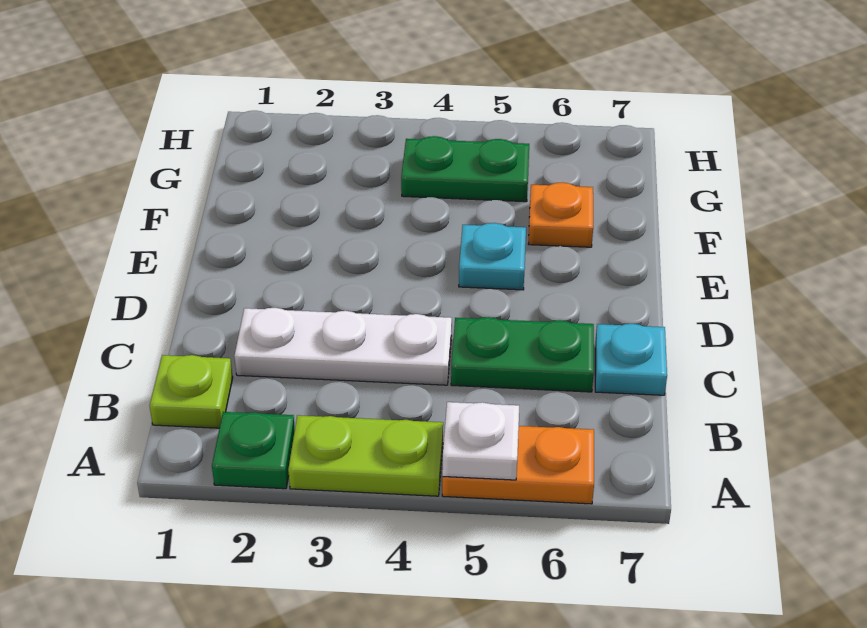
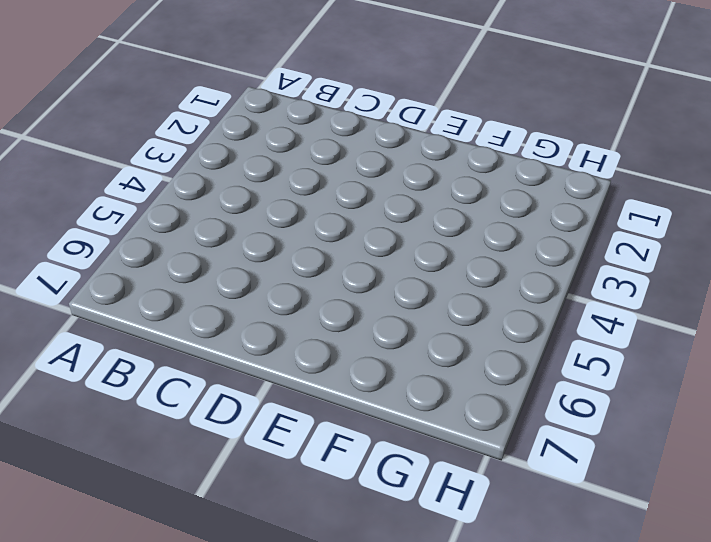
none -> green 1x1 plate [212,412,295,489]
none -> lime 1x2 plate [288,415,443,496]

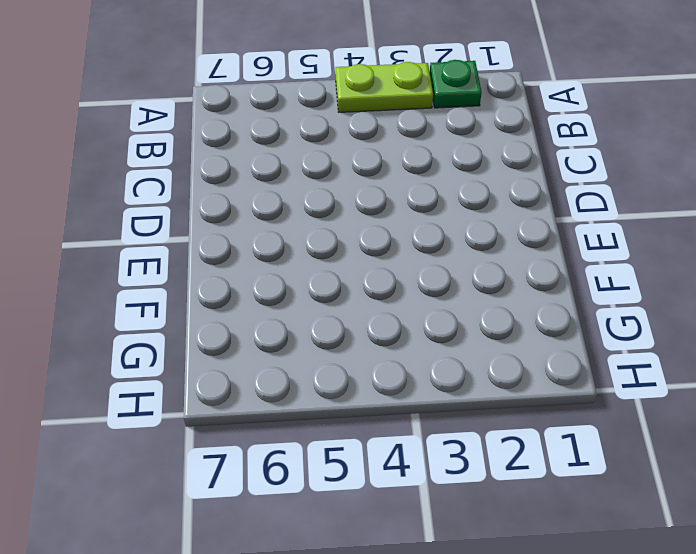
none -> orange 1x2 plate [442,426,594,504]
none -> lime 1x1 plate [150,355,233,428]

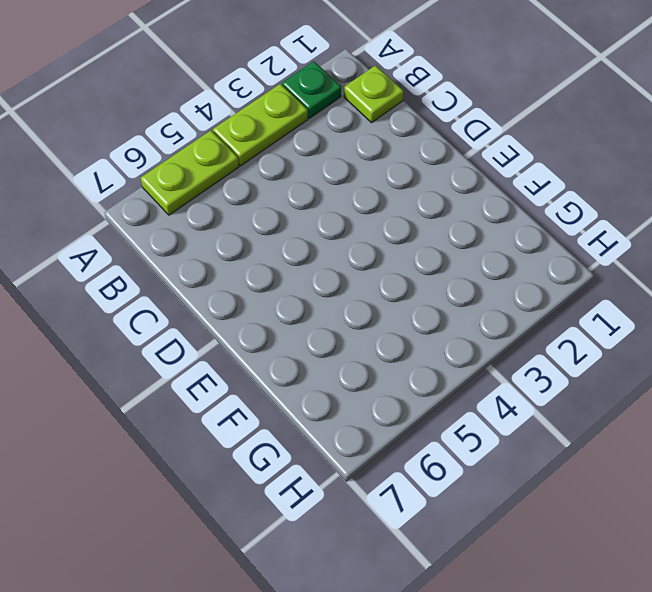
lime 1x2 plate [141,130,239,215] -> orange 1x2 plate [442,426,594,504]
none -> white 1x3 plate [234,308,452,385]
none -> green 1x2 plate [451,317,594,392]

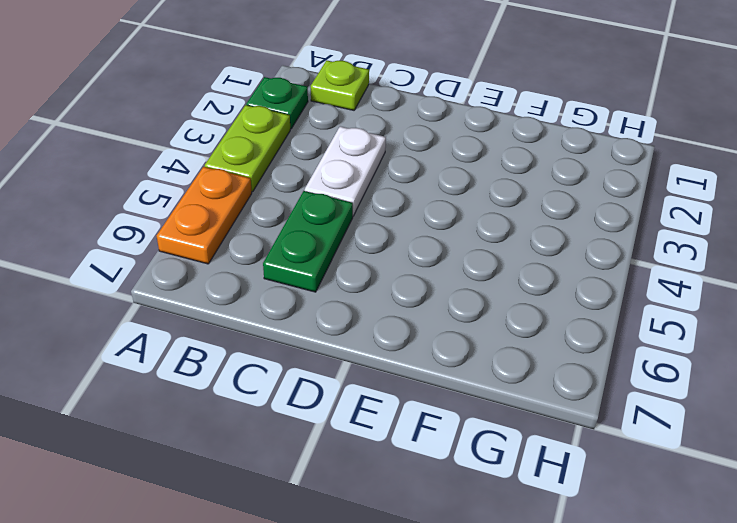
white 1x2 plate [305,126,386,216] -> white 1x3 plate [234,308,452,385]
none -> cyan 1x1 plate [595,324,667,395]
none -> cyan 1x1 plate [459,223,526,290]

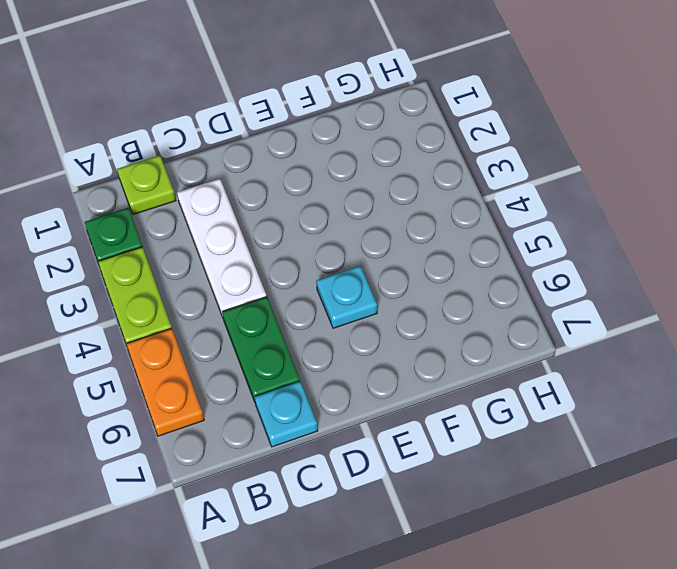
none -> orange 1x1 plate [529,183,593,247]
none -> green 1x2 plate [401,136,529,202]

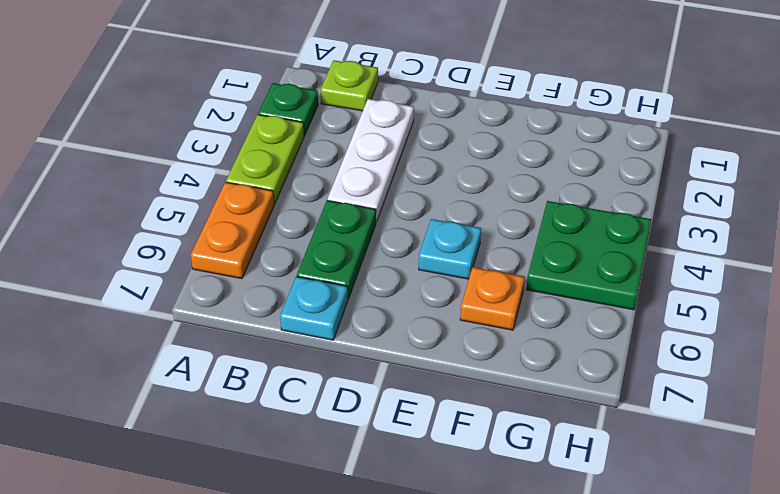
green 2x2 plate [526,201,651,310] -> green 1x2 plate [401,136,529,202]
none -> white 1x1 plate [442,402,519,480]

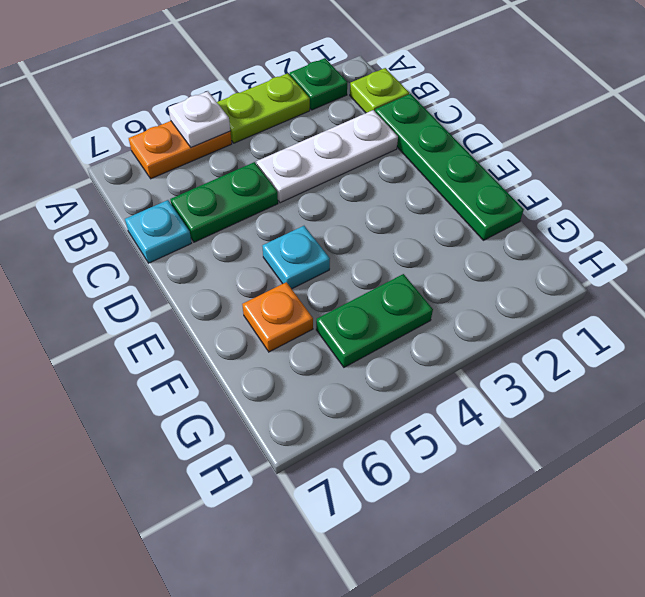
green 1x4 plate [375,94,524,240] -> none

